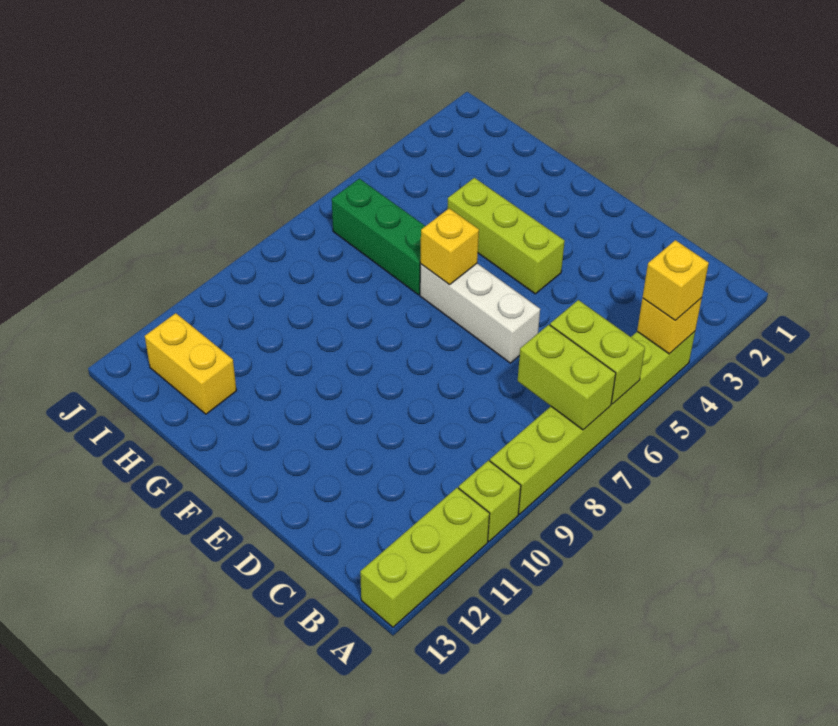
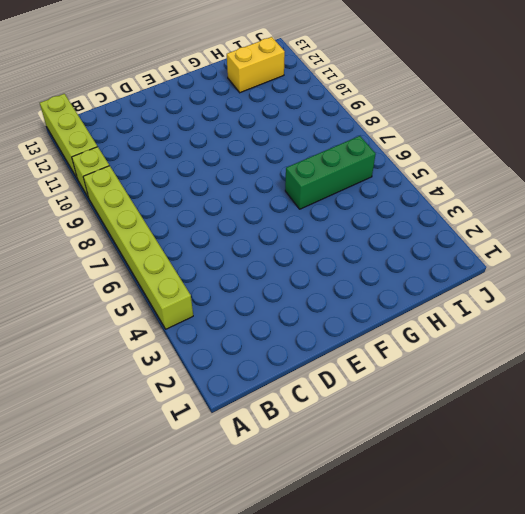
none -> white 1x3 brick [420,264,540,363]
none -> lime 1x3 brick [447,178,565,294]
none -> yellow 1x1 brick [637,298,702,354]

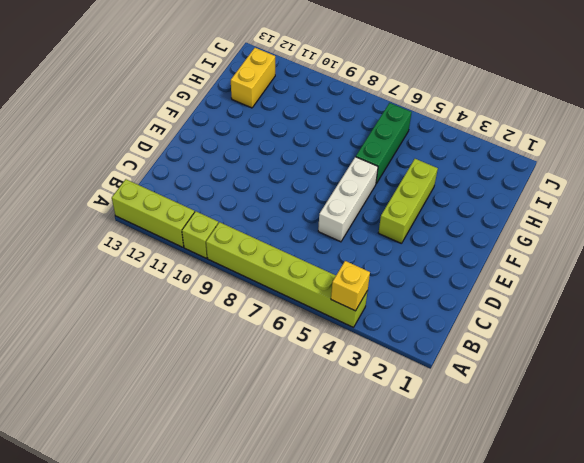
none -> lime 1x2 brick [550,300,645,404]
none -> lime 1x2 brick [518,325,616,430]
none -> yellow 1x1 brick [420,208,479,285]

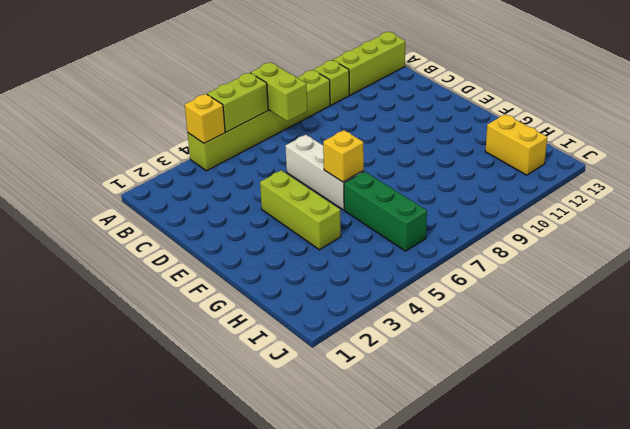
lime 1x2 brick [207,73,268,132] -> lime 1x2 brick turned to [550,300,645,404]
none -> yellow 1x1 brick [643,240,709,320]

